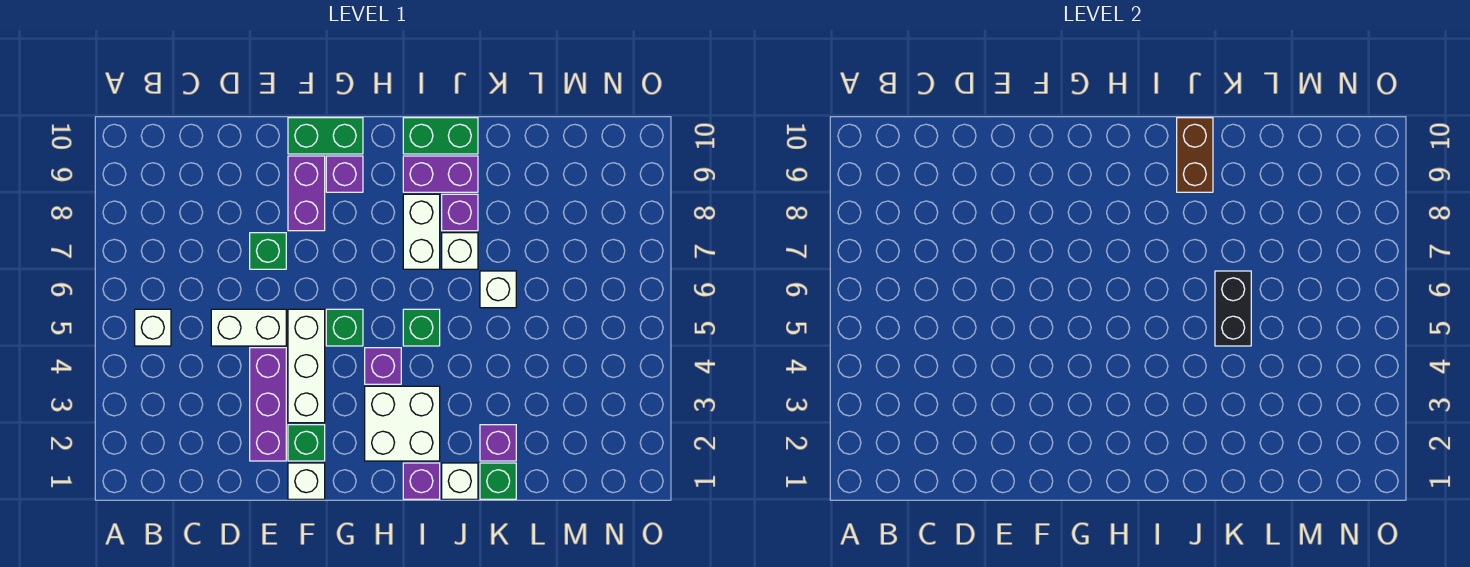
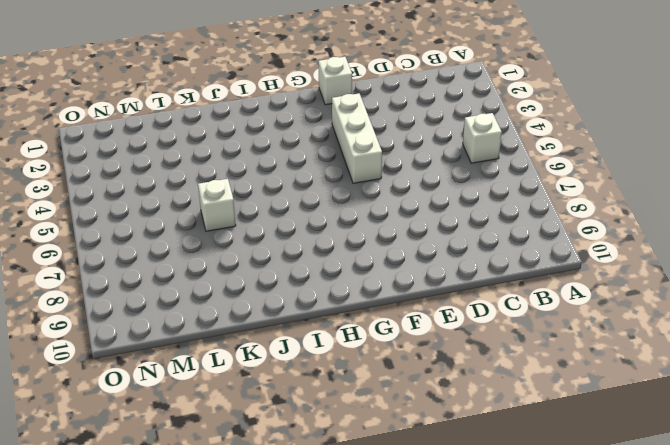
none -> white 1x2 brick [211,309,286,346]
none -> purple 1x3 brick [250,348,286,461]
none -> green 1x1 brick [250,233,286,269]

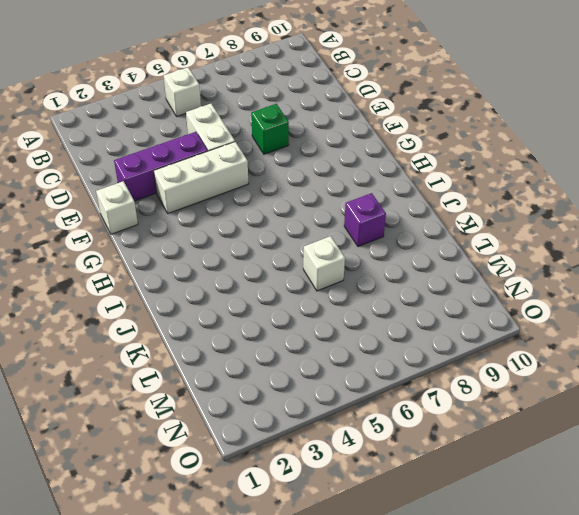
none -> green 1x1 brick [288,425,325,461]
none -> purple 1x2 brick [288,156,325,231]
none -> green 1x2 brick [288,118,363,154]

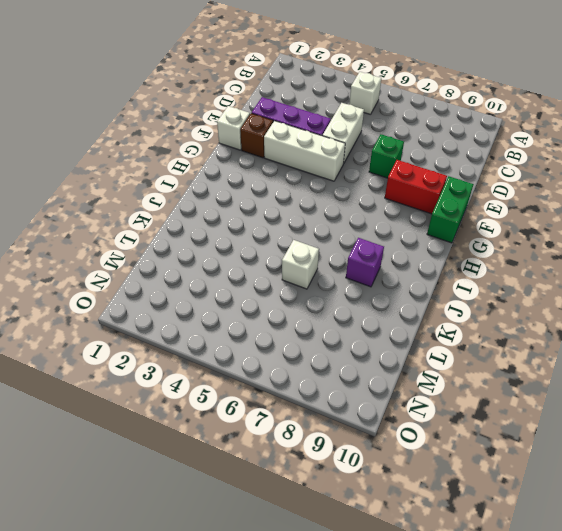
brown 1x1 brick [240,113,273,158] -> green 1x1 brick [288,425,325,461]
red 1x2 brick [385,160,447,214] -> purple 1x2 brick [288,156,325,231]
none -> green 1x1 brick [326,309,363,346]
none -> purple 1x1 brick [326,156,363,192]
none -> white 2x2 brick [365,386,440,461]

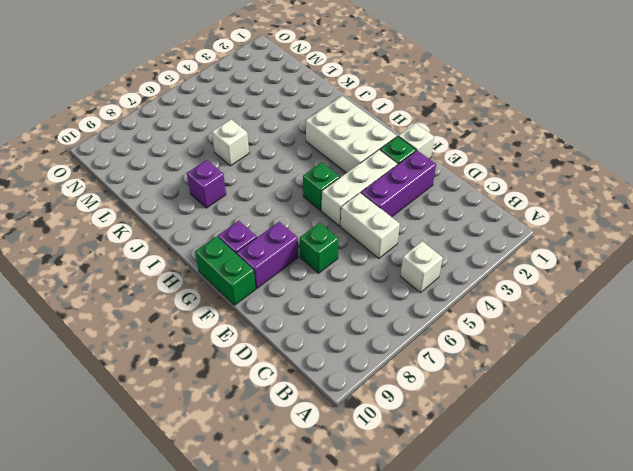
white 2x3 brick [306,96,397,173] -> white 2x2 brick [365,386,440,461]
none -> purple 1x1 brick [365,348,401,384]
none -> purple 1x1 brick [403,463,440,499]
none -> green 1x1 brick [403,309,440,346]

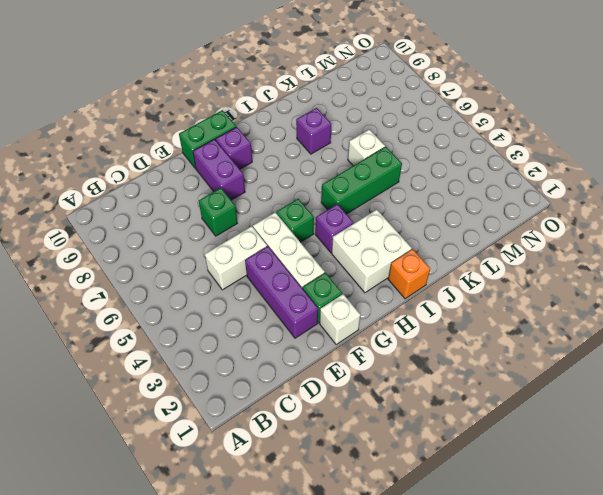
orange 1x1 brick [388,249,430,299] -> purple 1x1 brick [403,463,440,499]
green 1x3 brick [321,147,402,214] -> green 1x1 brick [403,309,440,346]
none -> white 1x1 brick [135,309,171,346]
none -> white 1x2 brick [403,194,440,269]
none -> purple 1x2 brick [403,156,478,192]

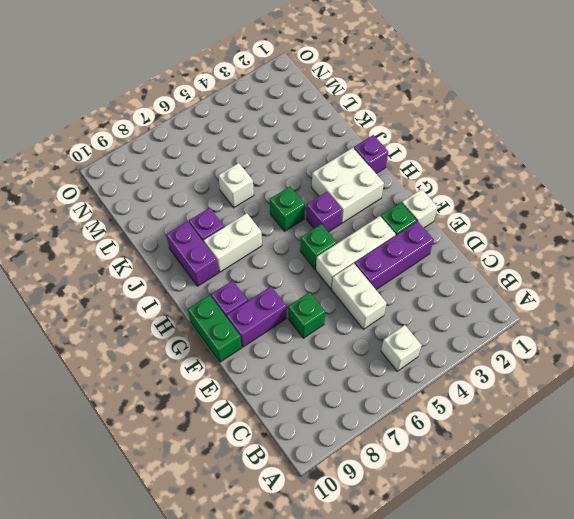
none -> green 1x2 brick [403,118,478,154]
none -> white 1x1 brick [442,463,478,499]
none -> white 1x1 brick [442,233,478,269]

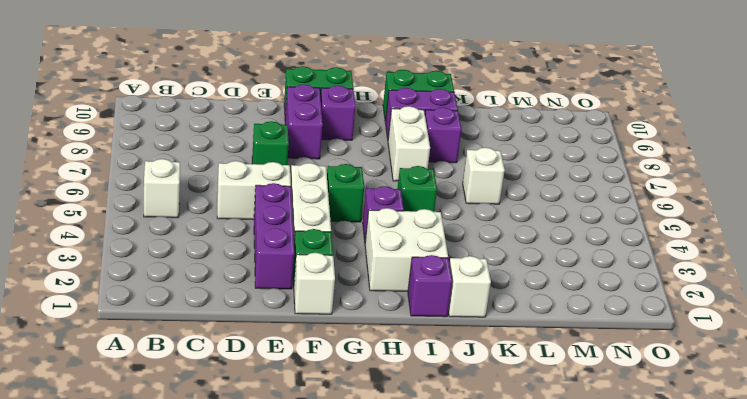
none -> white 1x1 brick [442,233,478,269]
none -> green 1x1 brick [480,463,516,499]
none -> purple 1x1 brick [480,425,516,461]

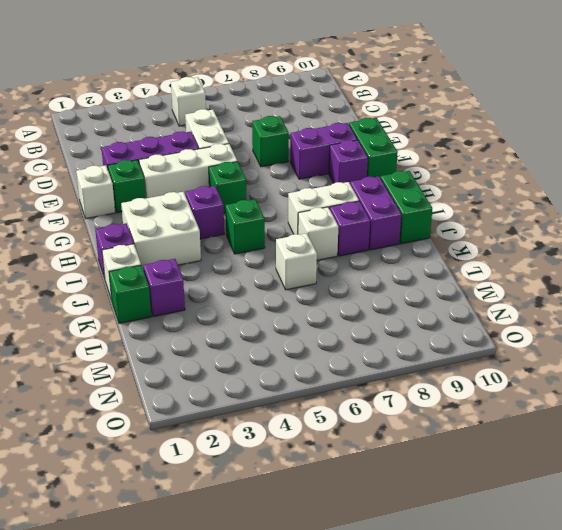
none -> brown 1x2 brick [1177,118,1213,192]
none -> black 1x2 brick [1215,271,1251,346]

